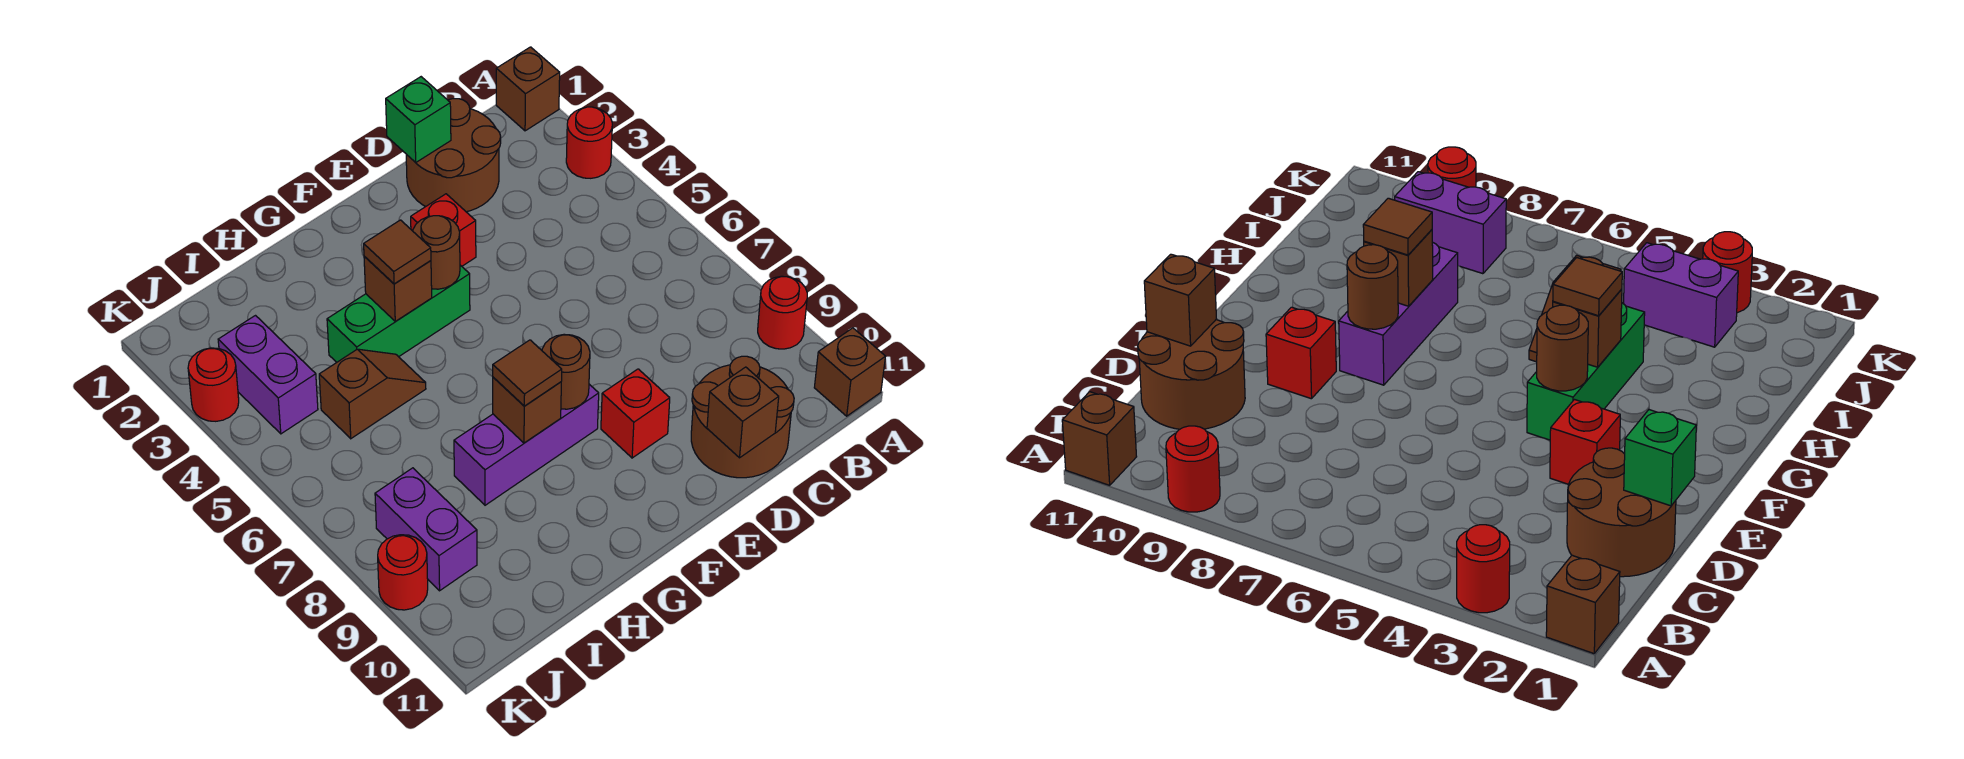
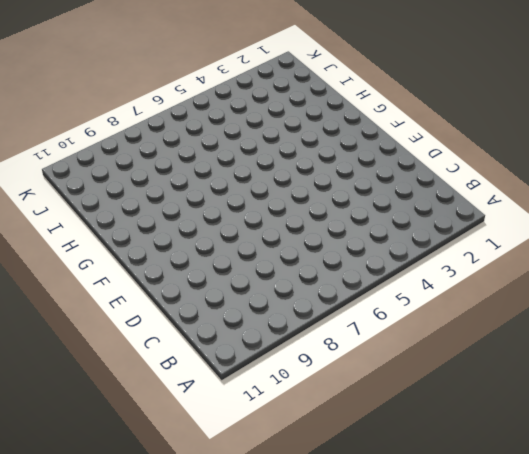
none -> brown 1x1 brick [496,47,560,131]
none -> red 1x1 round brick [566,107,612,178]
none -> red 1x1 round brick [758,276,807,349]

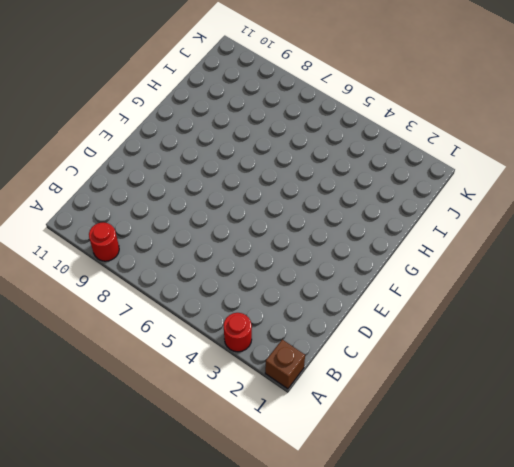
none -> brown 1x1 brick [814,328,885,416]
none -> brown 2x2 round brick [406,99,501,212]
none -> brown 2x2 round brick [691,356,794,478]

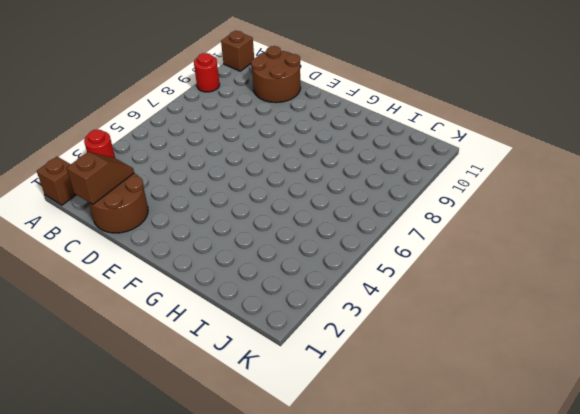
brown 1x2 slope [67,152,134,204] -> brown 1x2 slope turned to [319,349,426,439]
none -> red 1x1 brick [411,194,476,266]
none -> red 1x1 brick [601,369,670,458]
none -> green 1x3 brick [327,265,470,362]

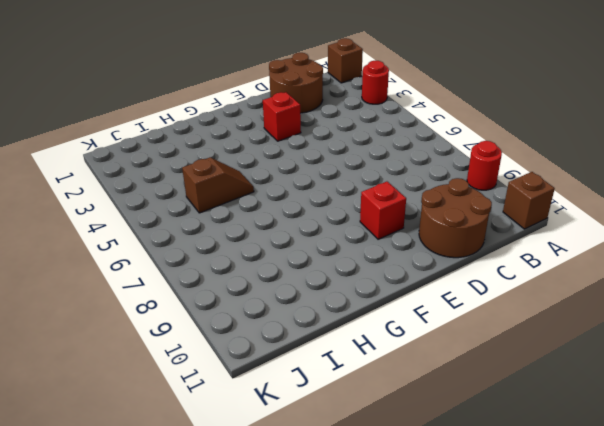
none -> green 1x3 brick [327,265,470,362]
none -> purple 1x3 brick [454,384,599,505]
none -> purple 1x2 brick [218,316,318,434]

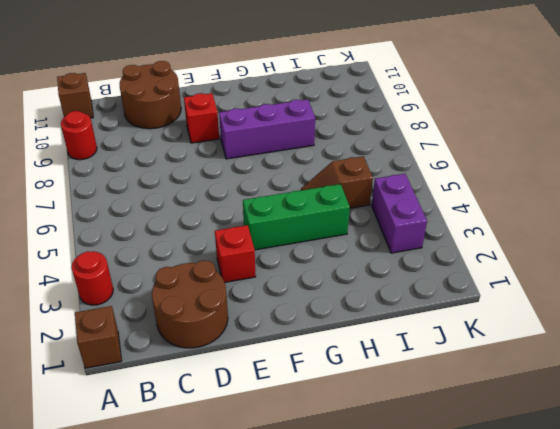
none -> purple 1x2 brick [375,468,477,591]
none -> red 1x1 round brick [188,348,239,421]
none -> red 1x1 round brick [378,535,428,610]

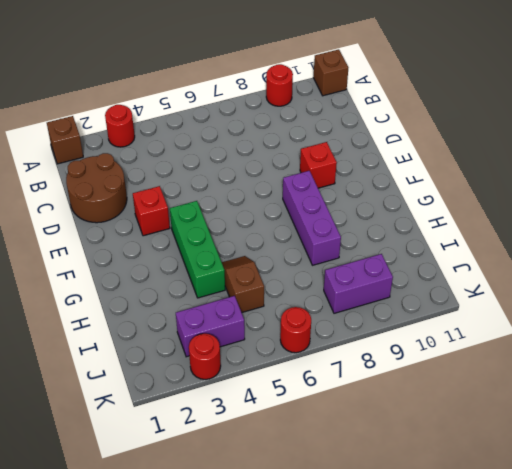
red 1x1 round brick [280,307,311,353] -> red 1x1 round brick moved to [378,535,428,610]
none -> brown 2x2 round brick [691,356,794,478]
none -> green 1x1 brick [386,77,451,163]
none -> brown 1x1 brick [707,367,779,458]

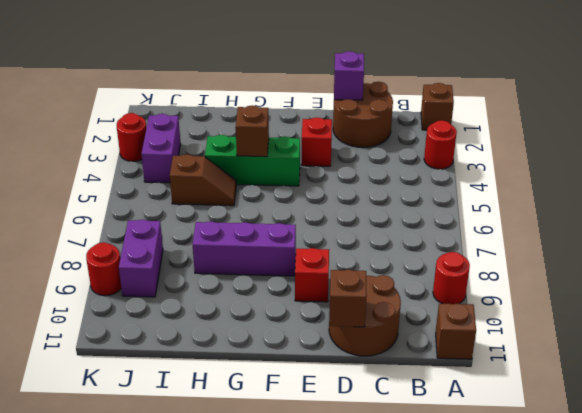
purple 1x1 brick [334,51,364,100] -> green 1x1 brick [386,77,451,163]
none -> brown 1x1 round brick [413,216,460,289]
none -> brown 1x1 round brick [542,334,590,409]
none -> brown 1x1 brick [493,377,561,443]

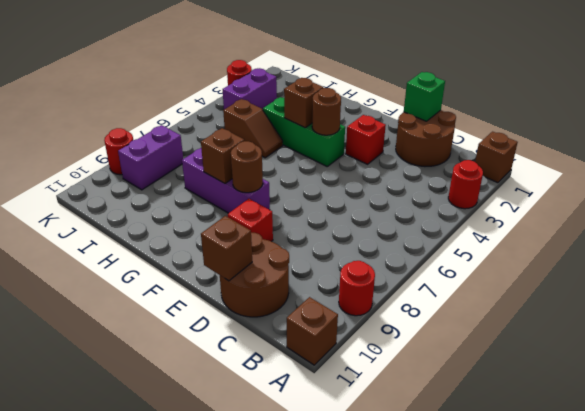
none -> brown 1x1 tile [364,220,431,284]
none -> brown 1x1 tile [493,340,562,406]

